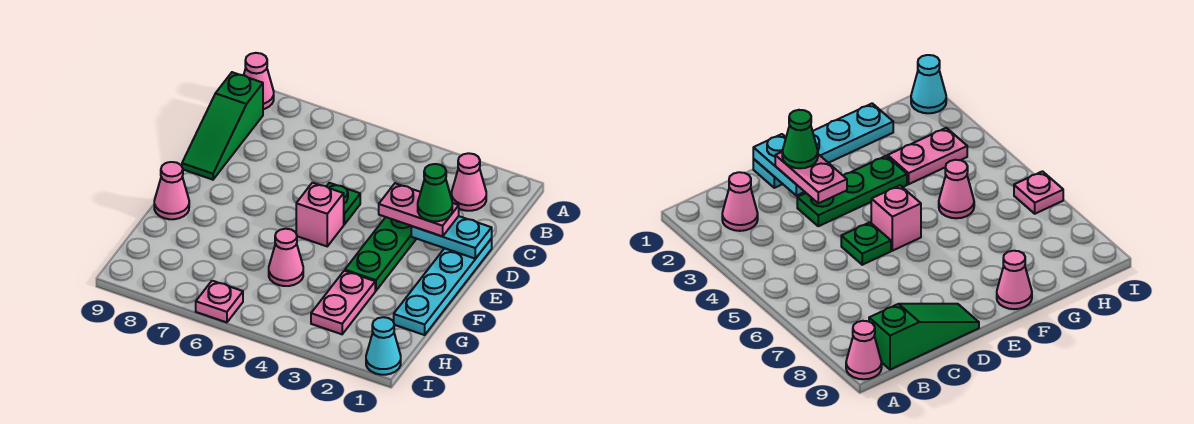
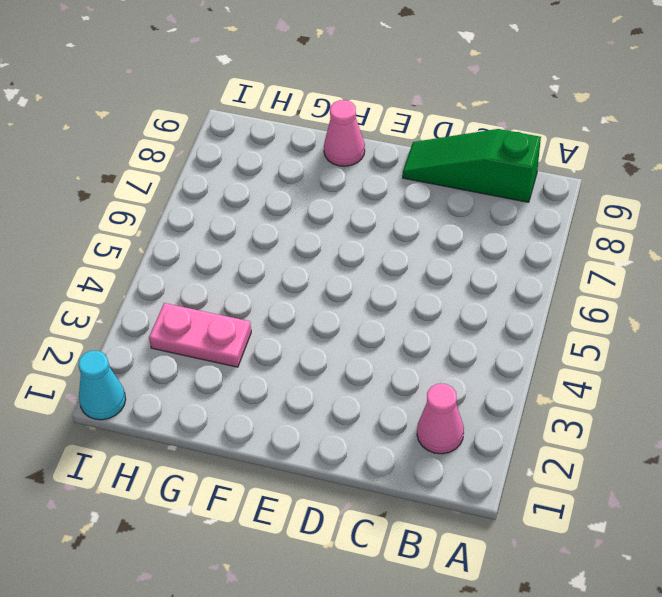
none -> pink 1x1 cone [244,53,274,109]
none -> cyan 1x4 plate [394,239,492,335]
none -> green 1x3 plate [345,217,416,291]

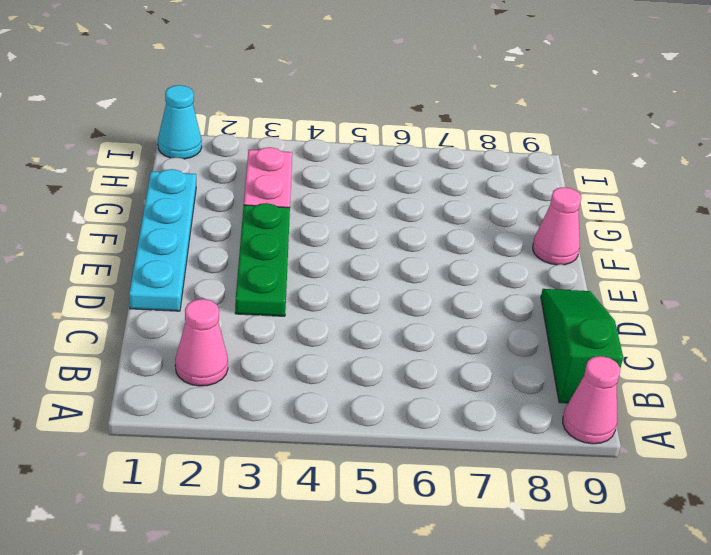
none -> green 1x1 plate [326,183,360,224]
none -> pink 1x1 brick [296,183,344,246]
none -> pink 1x1 cone [269,229,303,286]

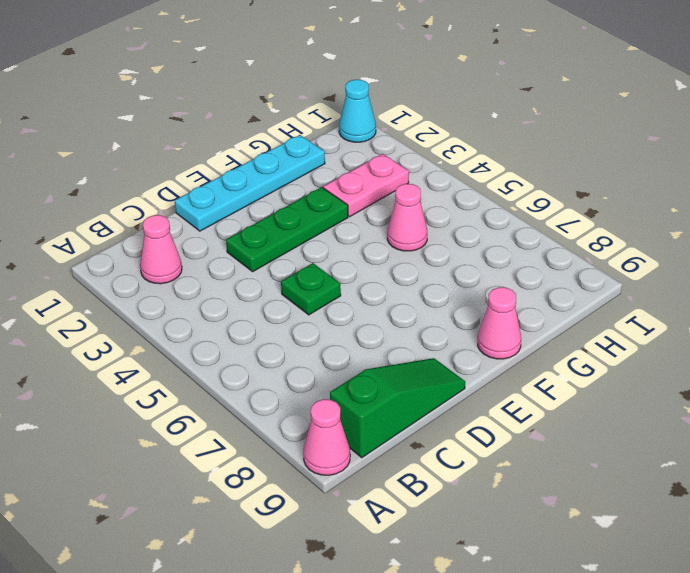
none -> pink 1x1 brick [296,183,344,246]
none -> pink 1x1 plate [196,281,243,322]
none -> cyan 1x2 plate [411,216,492,259]

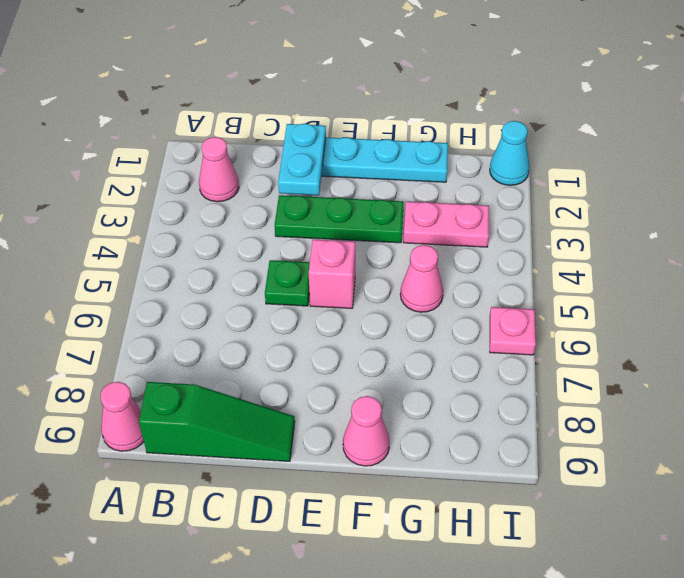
none -> pink 1x2 plate [379,183,459,236]
none -> green 1x1 cone [418,164,452,221]

